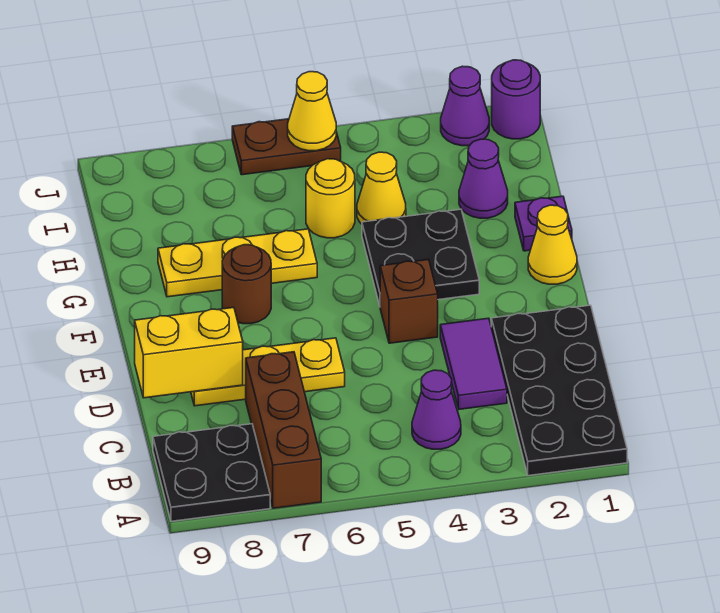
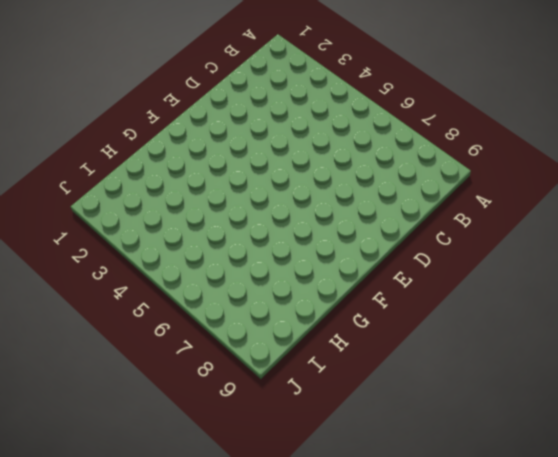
none -> black 2x4 plate [491,305,627,476]
none -> brown 1x3 brick [246,352,321,508]
none -> black 2x2 plate [153,424,270,521]

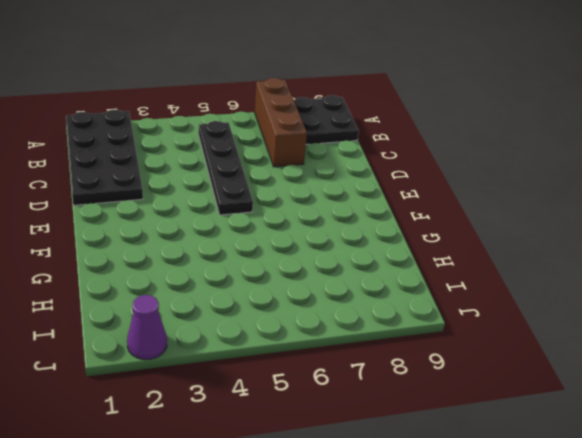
black 1x4 plate [199,121,253,215] -> none
none -> purple 1x1 cone [412,370,461,449]
none -> purple 1x2 tile [440,318,507,409]
none -> yellow 1x3 plate [191,338,345,406]

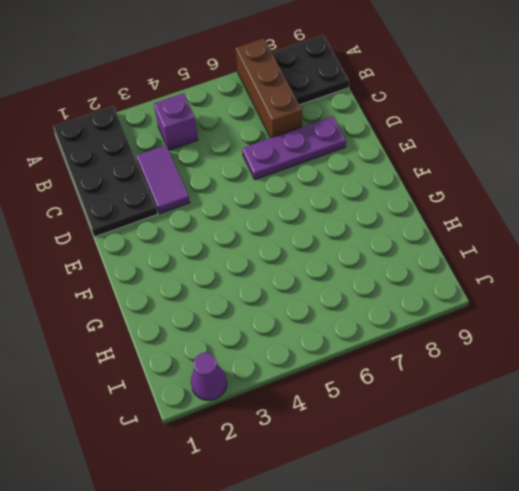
purple 1x1 brick [154,93,198,150] -> purple 1x1 cone [412,370,461,449]
purple 1x3 plate [242,116,346,180] -> yellow 1x3 plate [191,338,345,406]
none -> brown 1x1 brick [380,259,438,343]
none -> yellow 1x1 cone [528,205,577,284]
none -> black 2x2 plate [362,209,479,306]

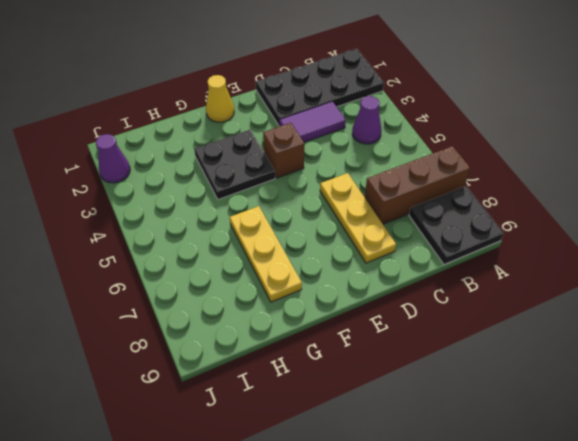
none -> brown 1x1 round brick [222,245,271,324]
none -> purple 1x1 plate [515,196,572,251]
none -> purple 1x1 cone [459,139,508,218]

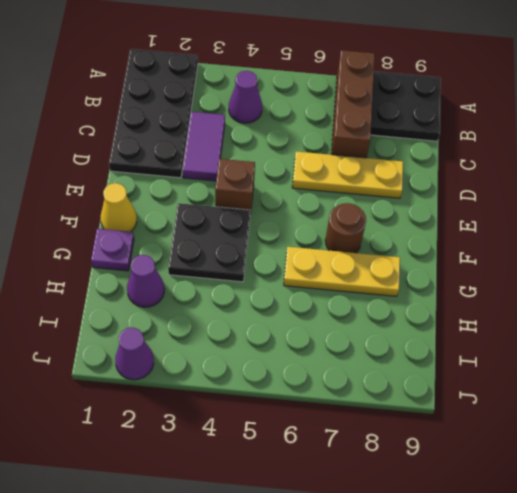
none -> yellow 1x1 cone [357,152,406,224]
none -> yellow 1x1 round brick [306,159,355,238]
none -> purple 1x1 round brick [492,60,540,139]

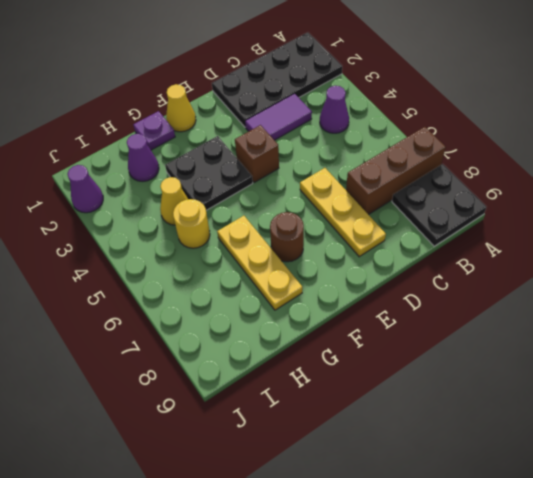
none -> purple 1x1 round brick [492,60,540,139]
none -> brown 1x2 plate [232,119,341,175]
none -> yellow 1x2 brick [135,308,243,398]

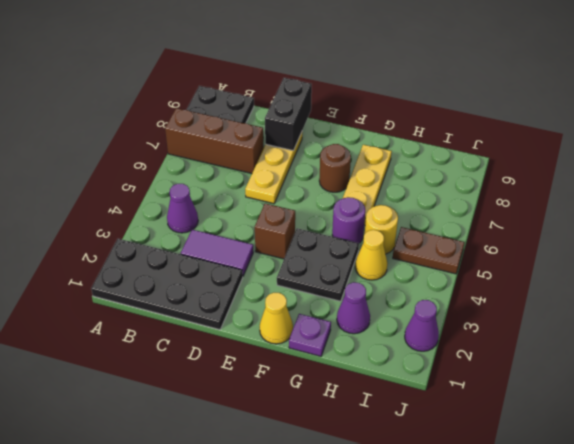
black 1x2 brick [265,78,312,151] -> yellow 1x2 brick [135,308,243,398]
purple 1x1 round brick [332,197,365,243] -> purple 1x1 round brick moved to [492,60,540,139]
brown 1x2 plate [393,227,464,274] -> brown 1x2 plate turned to [232,119,341,175]
none -> yellow 1x1 cone [288,72,336,151]

